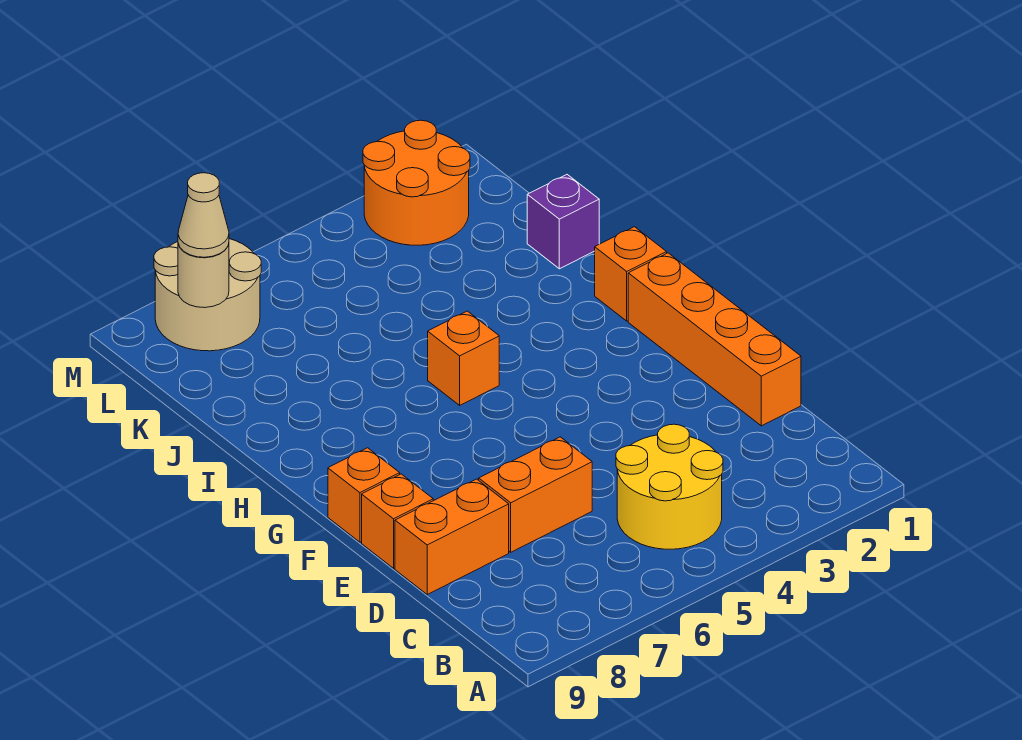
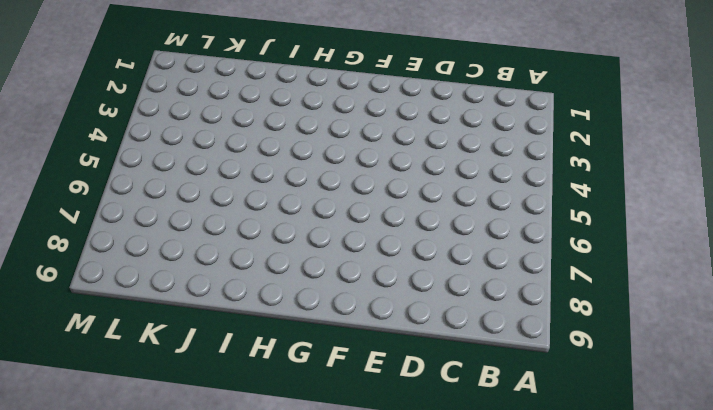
none -> yellow 2x2 round brick [616,424,723,549]
none -> orange 1x4 brick [628,253,801,426]
none -> orange 1x2 brick [479,437,592,552]

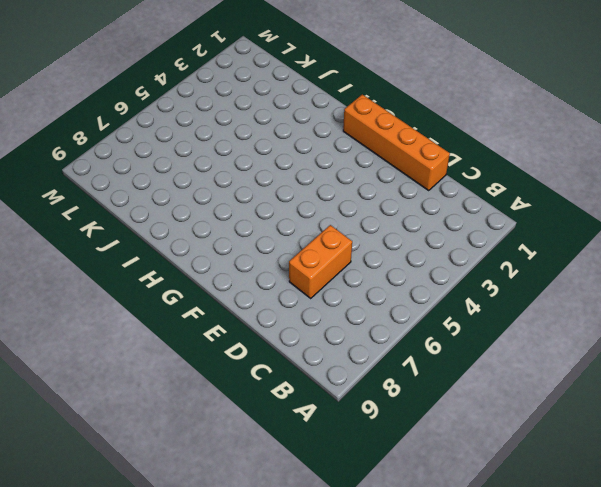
none -> yellow 2x2 round brick [616,424,723,549]
none -> orange 1x2 brick [395,479,509,594]
none -> orange 1x1 brick [362,474,433,568]

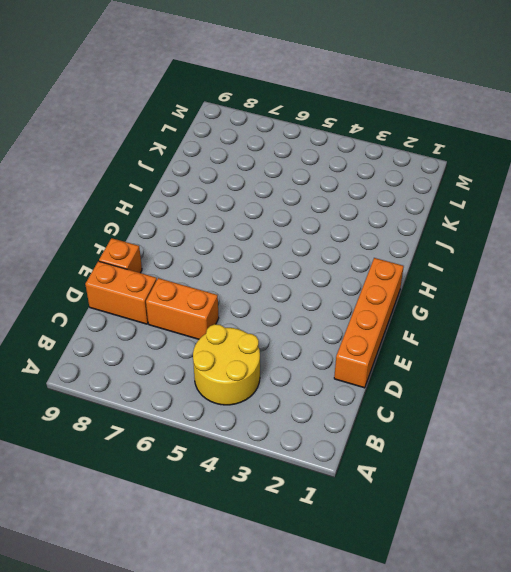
none -> orange 1x1 brick [328,448,400,542]
none -> orange 1x1 brick [595,227,667,321]
none -> orange 1x1 brick [428,311,499,405]

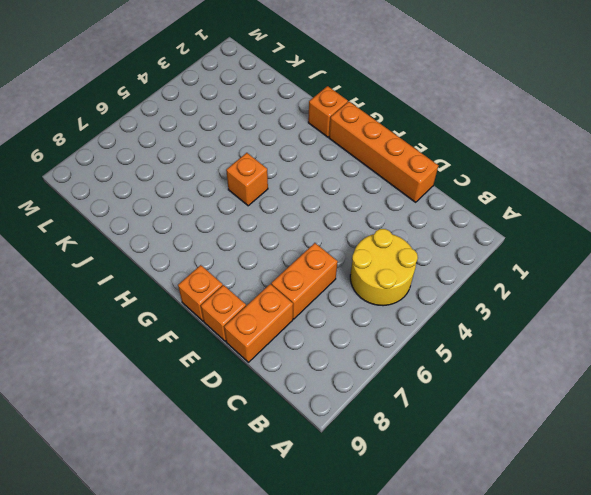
none -> purple 1x1 brick [527,175,599,269]
none -> orange 2x2 round brick [363,120,470,245]
none -> tan 2x2 round brick [154,239,261,351]

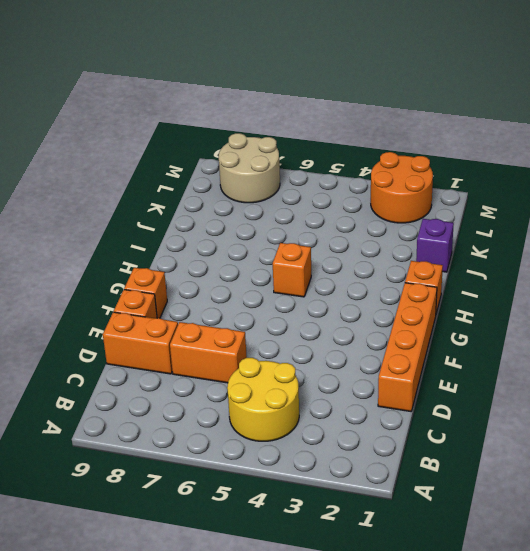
none -> tan 1x1 round brick [178,244,229,308]
none -> tan 1x1 cone [178,173,229,257]

